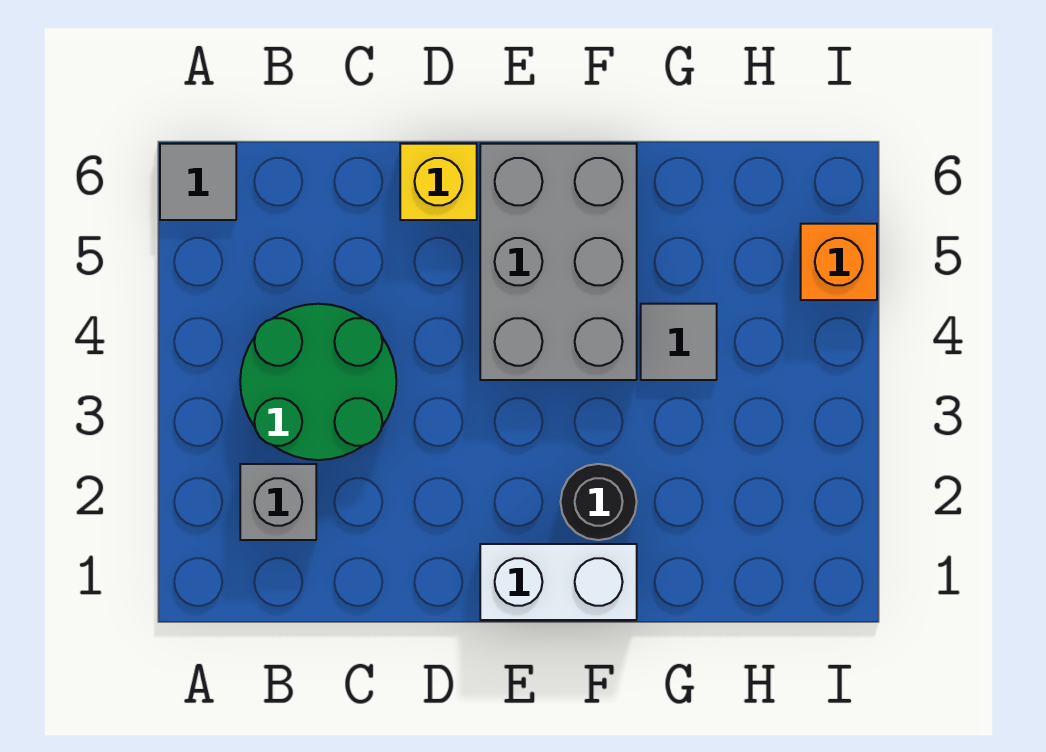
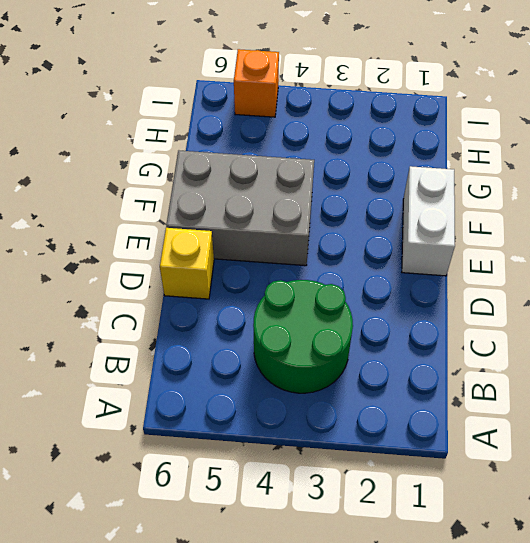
none -> grey 1x1 tile [160,144,236,220]
none -> grey 1x1 brick [240,464,316,540]

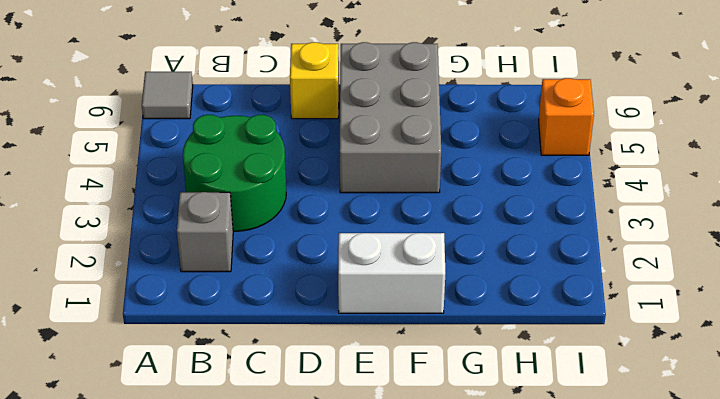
none -> black 1x1 round brick [561,464,637,540]
none -> grey 1x1 tile [641,304,717,380]

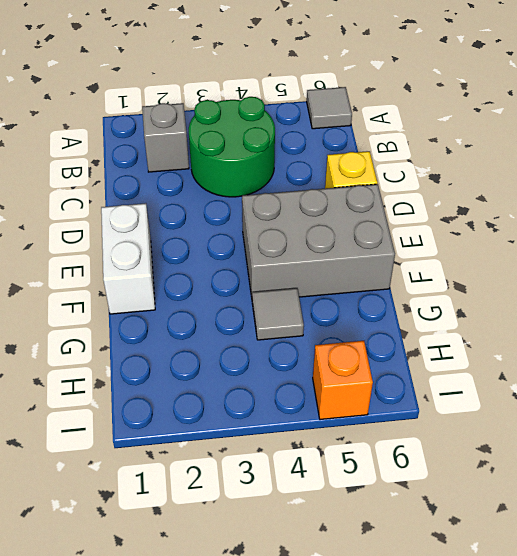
none -> black 1x1 round brick [561,464,637,540]

